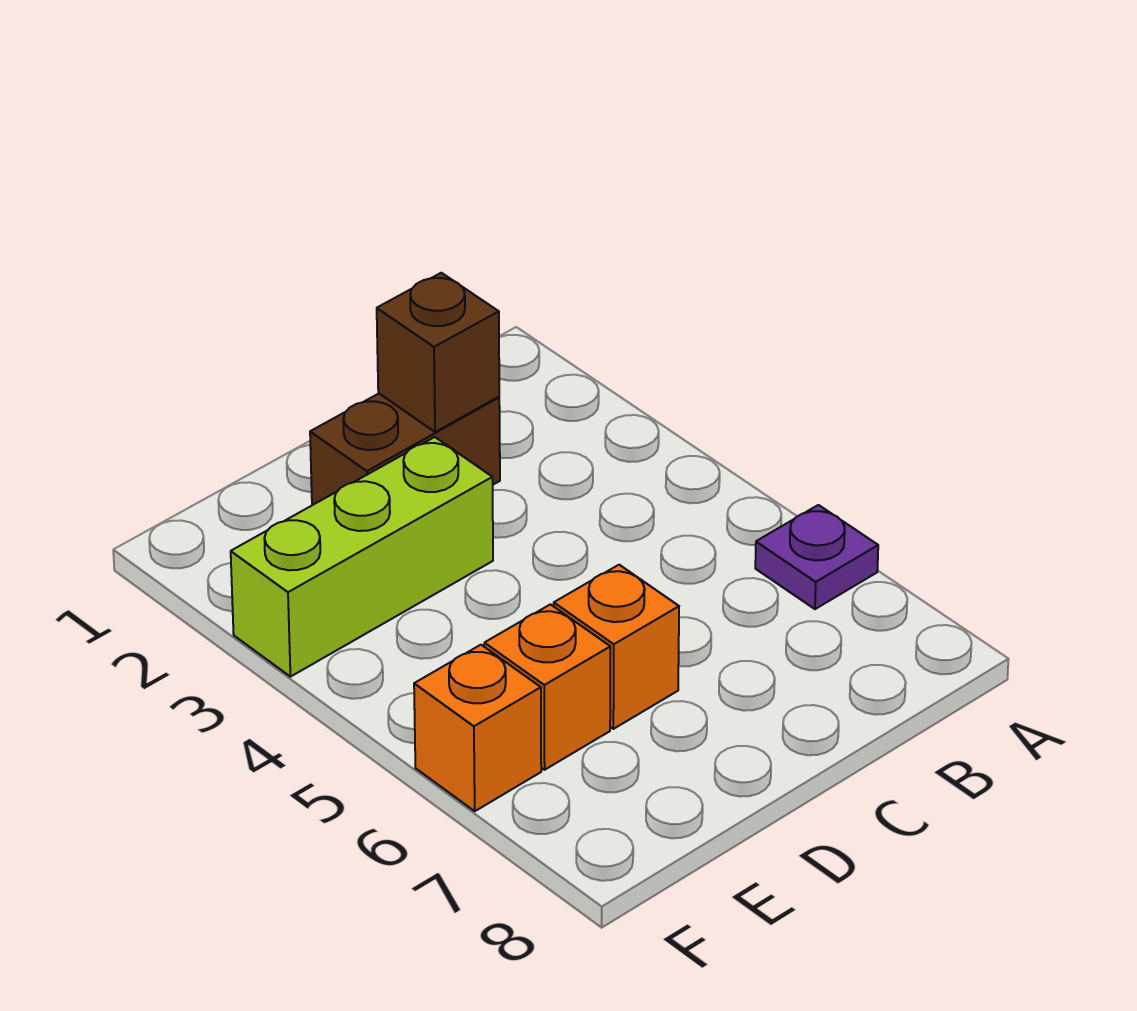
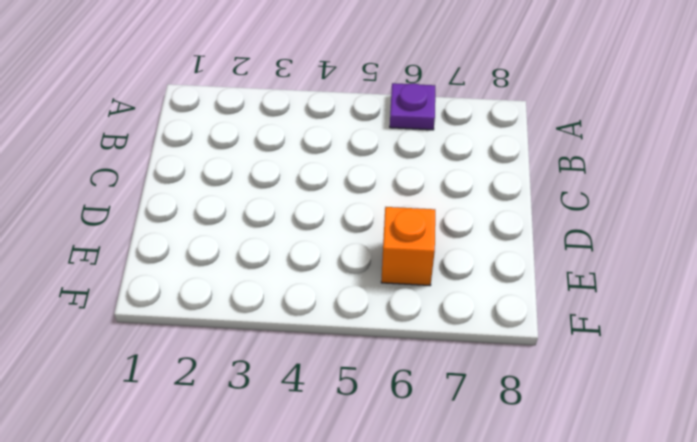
none -> brown 1x2 brick [310,394,500,505]
none -> lime 1x3 brick [231,437,493,677]

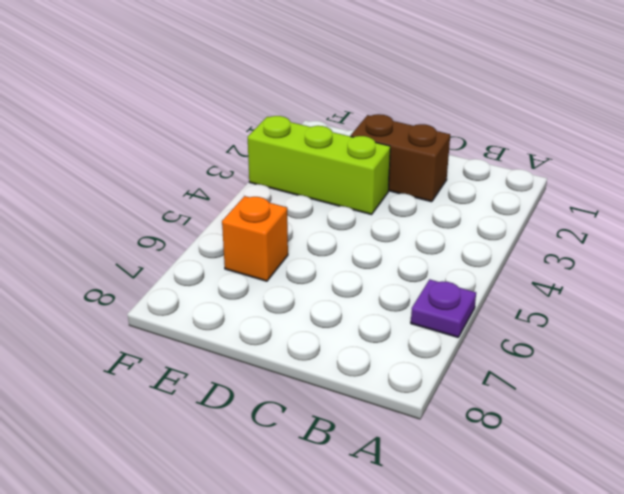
none -> orange 1x1 brick [554,565,679,729]
none -> orange 1x1 brick [414,645,541,811]

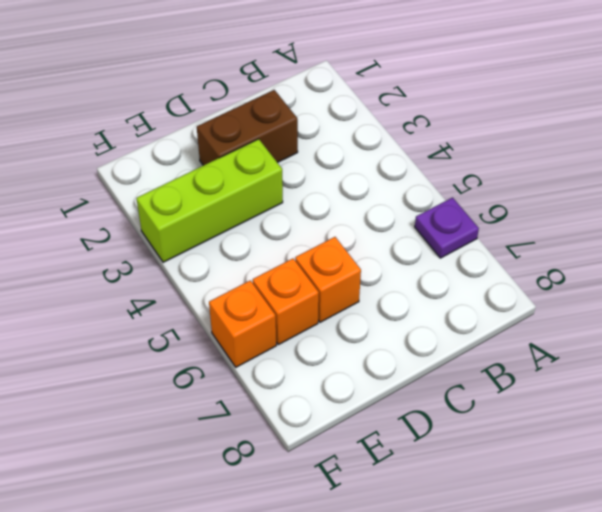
none -> brown 1x1 brick [377,273,499,432]

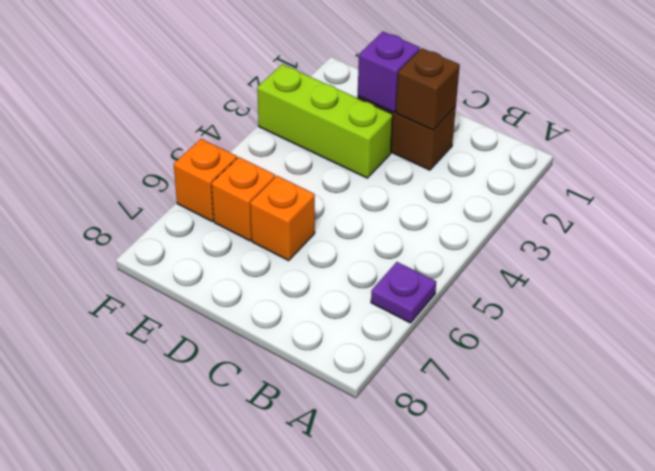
purple 1x1 brick [358,32,420,112] -> none

